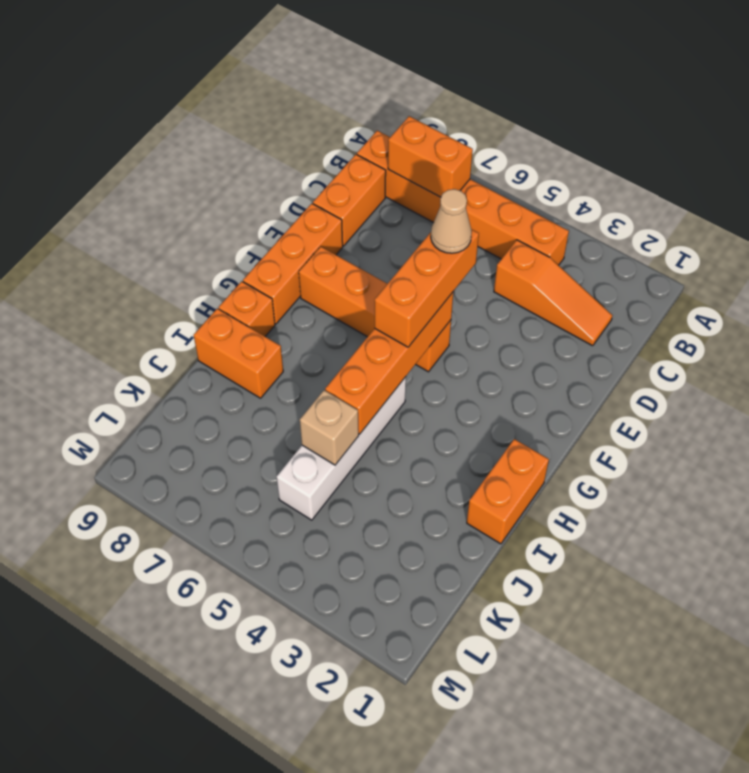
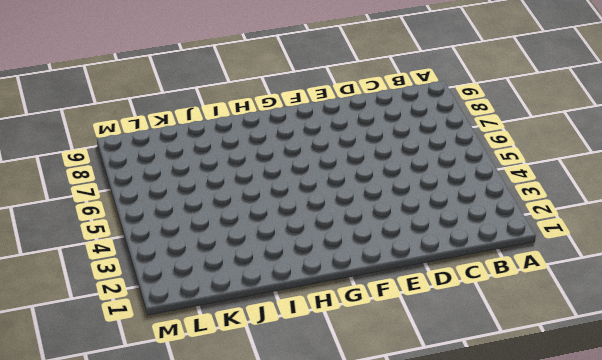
none -> orange 1x6 brick [357,131,569,265]
none -> orange 1x3 slope [494,240,612,346]
none -> orange 1x2 brick [313,154,386,246]

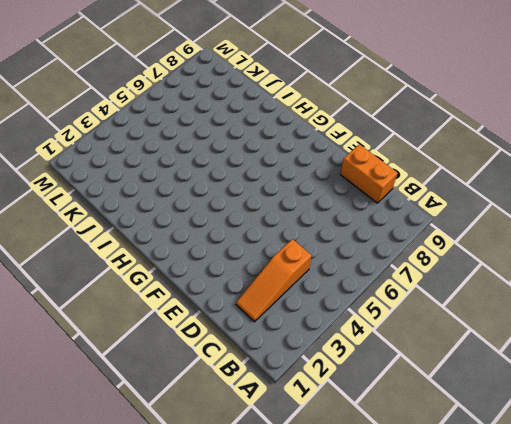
none -> orange 1x6 brick [357,131,569,265]
none -> orange 1x3 brick [243,204,343,324]
none -> orange 1x4 brick [299,247,451,372]

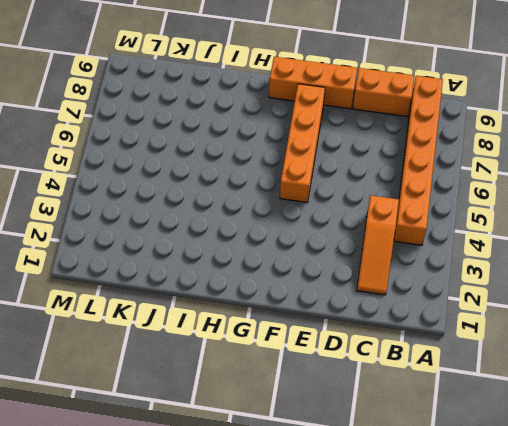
none -> orange 1x2 brick [467,439,549,544]
none -> white 1x4 brick [277,377,406,520]
none -> orange 1x1 brick [219,281,275,336]

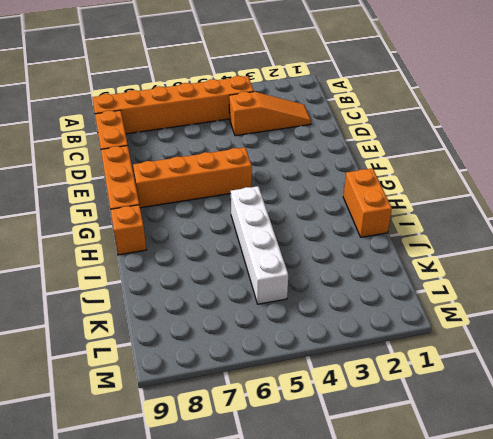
none -> orange 1x2 brick [194,308,283,398]
none -> orange 1x2 brick [388,116,473,197]
none -> orange 1x4 brick [325,292,453,434]

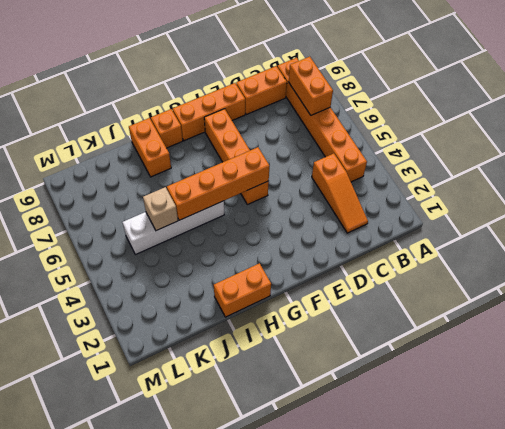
none -> orange 1x3 brick [375,229,479,347]
none -> tan 1x1 cone [431,189,472,253]

